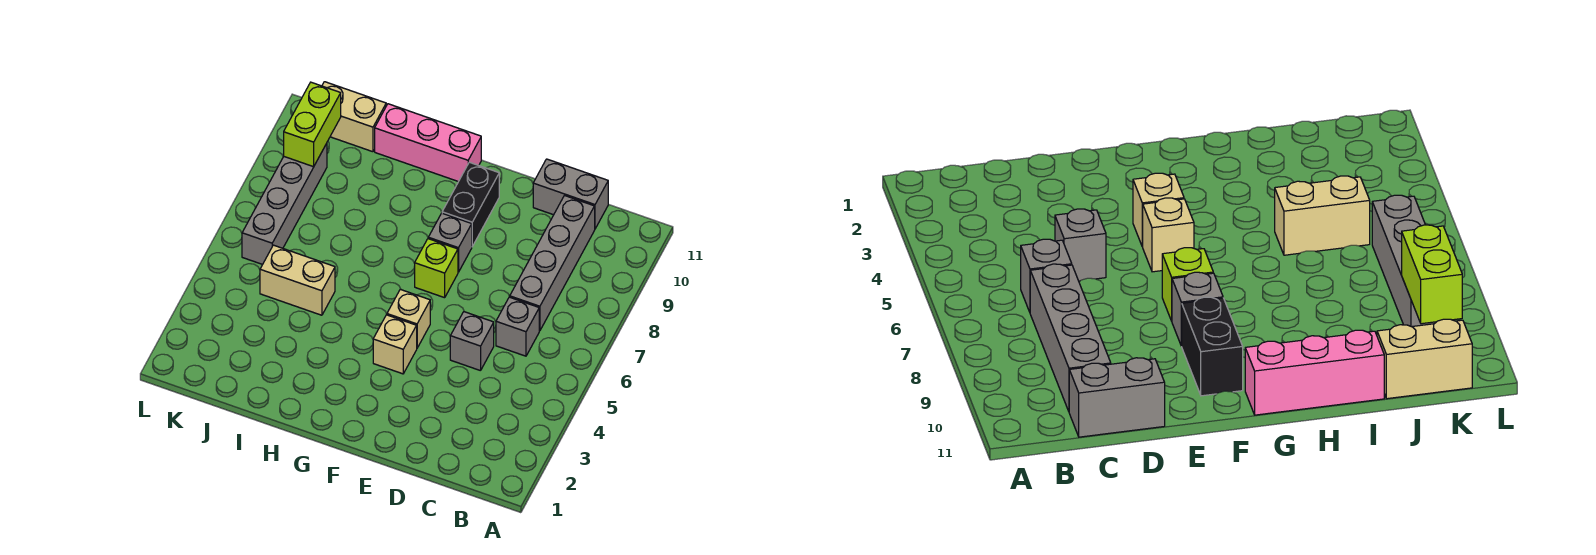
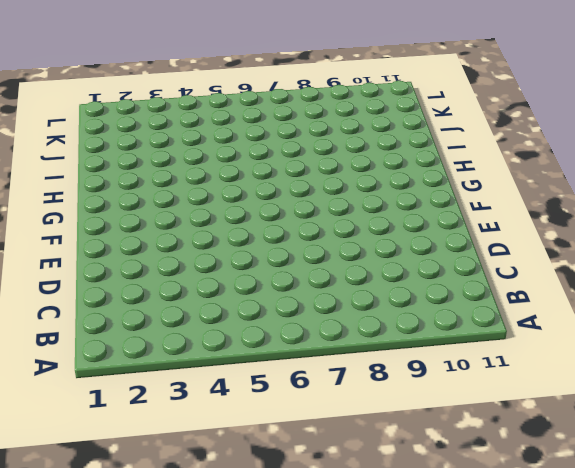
none -> grey 1x1 brick [496,297,539,356]
none -> grey 1x4 brick [510,196,595,331]
none -> grey 1x2 brick [533,159,608,229]

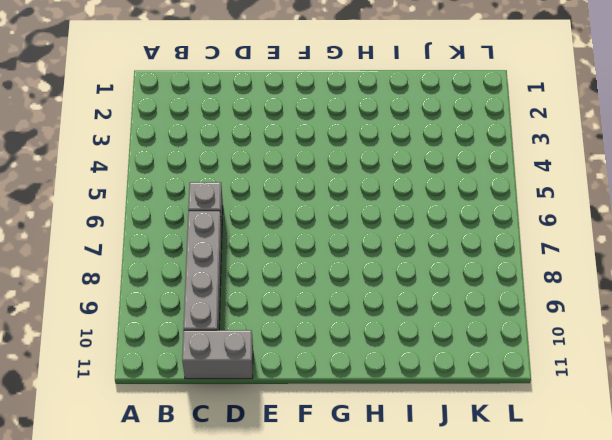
none -> grey 1x1 brick [450,312,494,371]
none -> tan 1x1 brick [373,315,417,374]
none -> tan 1x1 brick [387,289,430,348]

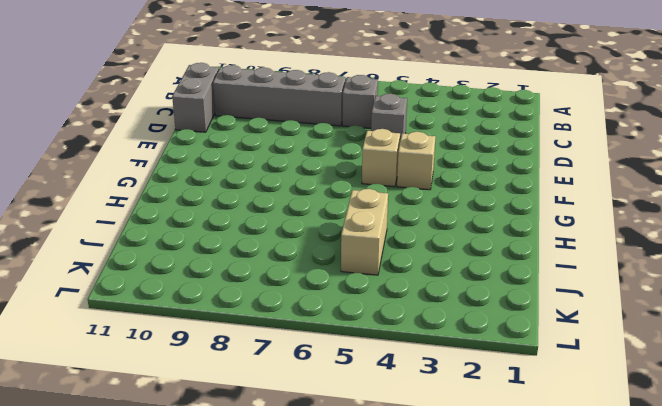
none -> lime 1x1 brick [415,239,458,298]
none -> grey 1x1 brick [428,213,472,272]
none -> black 1x2 brick [442,162,499,246]

